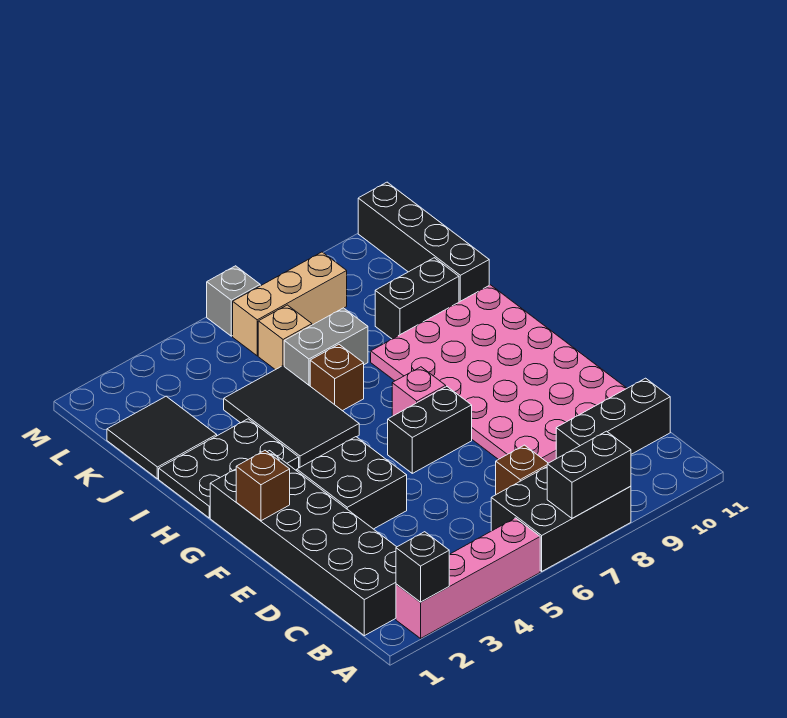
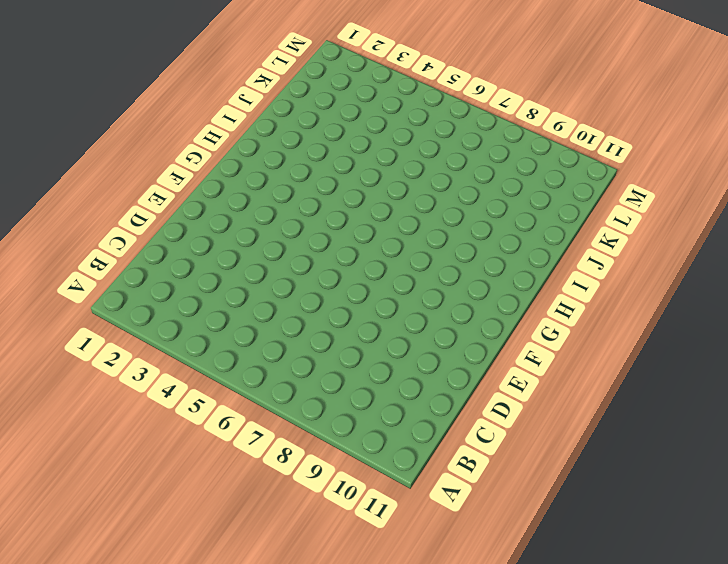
none -> pink 1x4 brick [396,518,540,638]
none -> black 2x3 brick [491,467,631,571]
none -> black 2x6 brick [210,451,396,636]

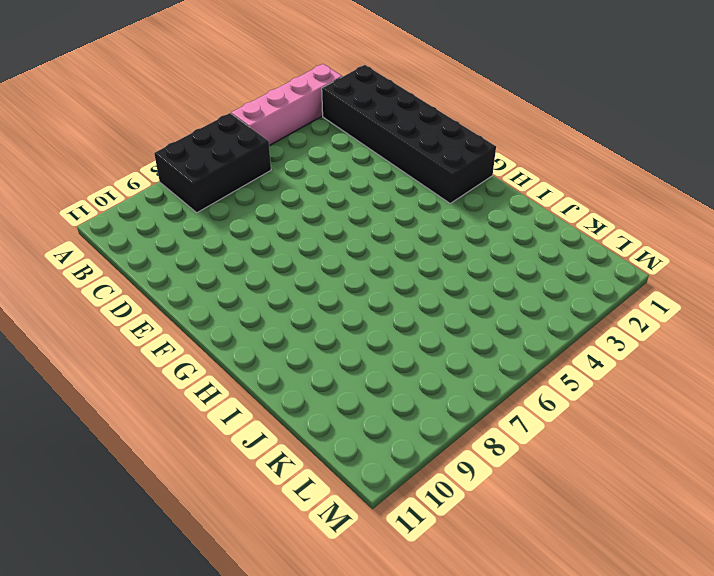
none -> brown 1x1 brick [496,445,548,494]
none -> black 1x3 brick [556,378,670,459]
none -> pink 4x6 plate [371,285,627,463]

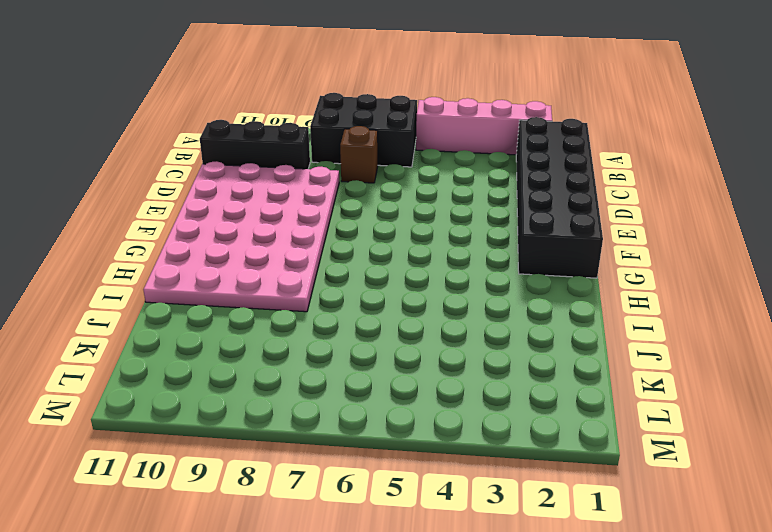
none -> black 2x2 brick [297,437,407,529]
none -> black 1x2 brick [388,387,472,473]
none -> pink 1x1 brick [392,367,446,416]

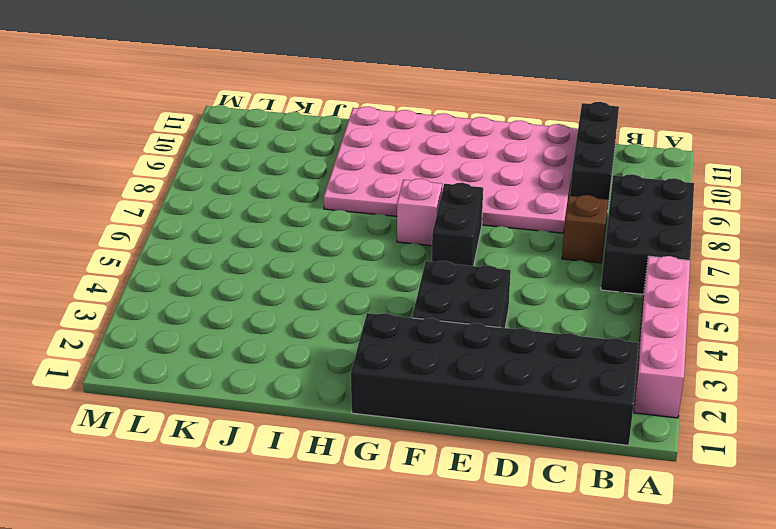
none -> black 2x3 plate [159,419,299,518]
none -> black 2x3 tile [224,366,359,468]
none -> brown 1x1 brick [310,344,364,411]

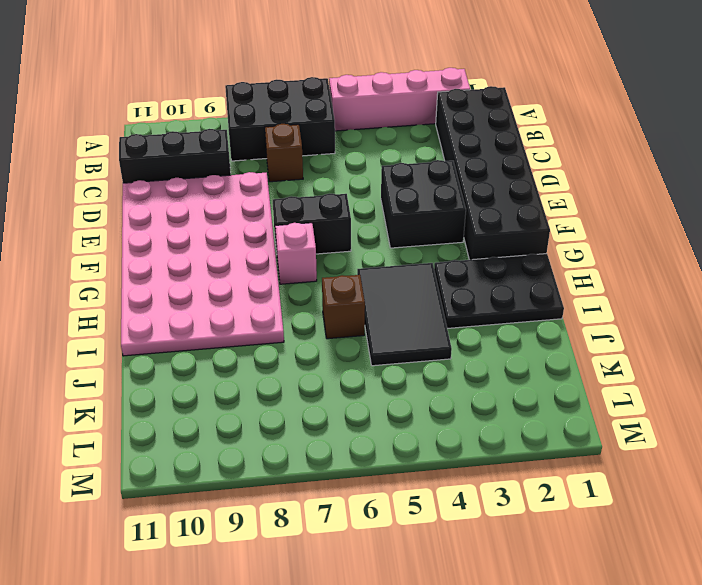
none -> black 2x2 tile [107,396,217,479]
none -> grey 1x2 brick [284,308,368,386]
none -> black 1x2 brick [375,258,459,339]

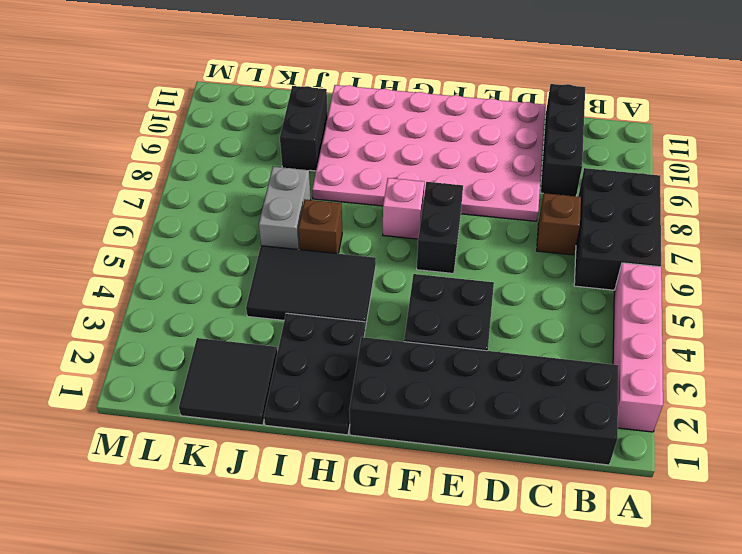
none -> black 1x4 brick [358,182,489,302]
none -> tan 1x1 brick [258,305,312,370]
none -> tan 1x3 brick [233,252,347,356]

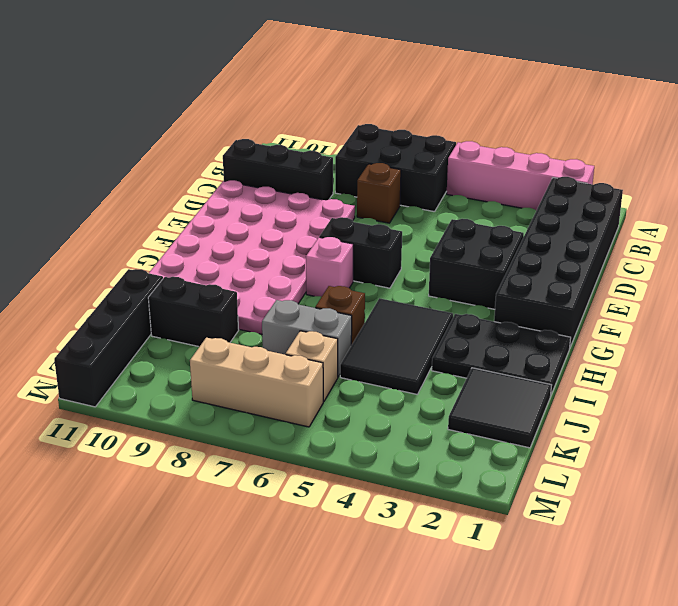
none -> grey 1x1 brick [207,266,260,336]
none -> black 1x1 brick [396,532,449,602]
none -> black 1x2 brick [547,431,631,518]

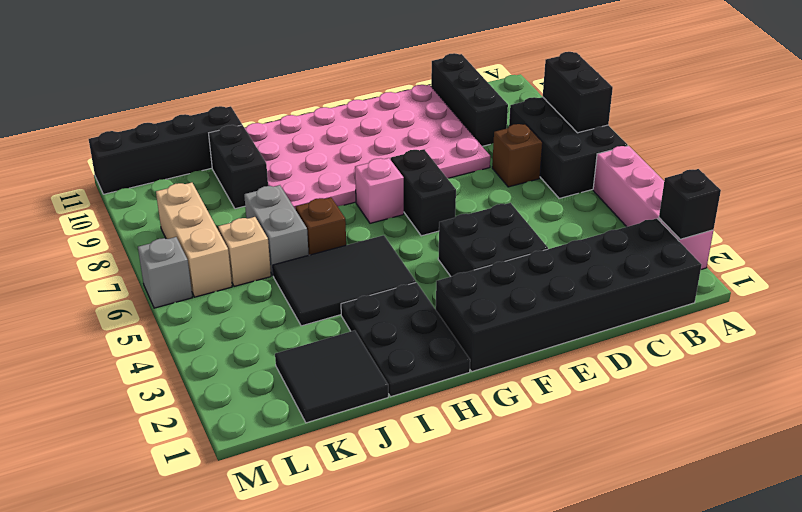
none -> brown 1x1 brick [236,451,290,521]

